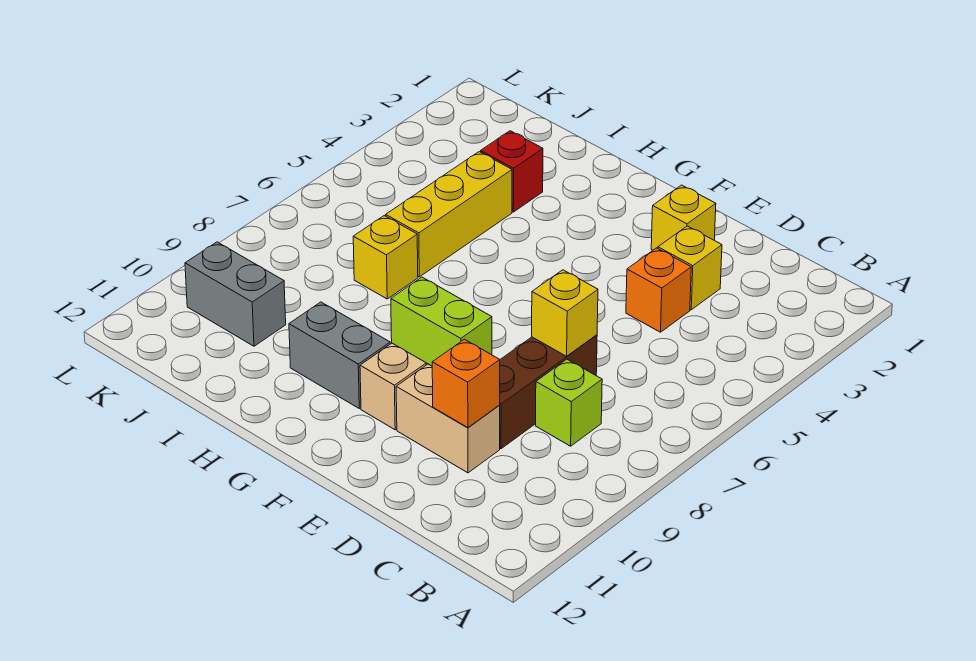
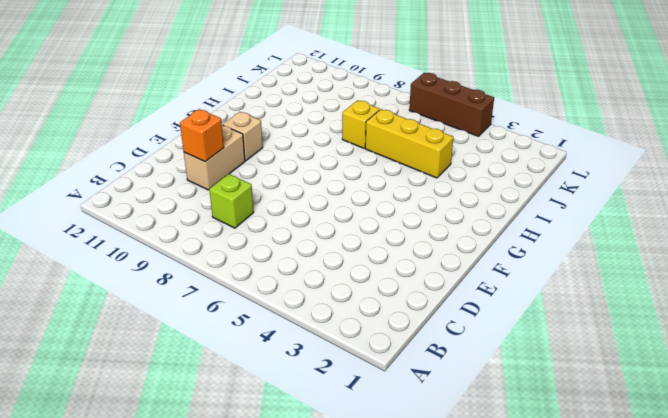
brown 1x3 brick [409,73,494,136] -> brown 1x3 brick moved to [499,335,597,449]
none -> yellow 1x1 brick [658,226,722,310]
none -> orange 1x1 brick [626,248,691,332]
none -> yellow 1x1 brick [651,185,716,250]

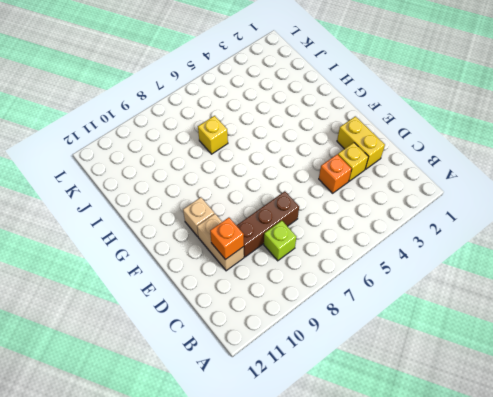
yellow 1x2 brick [337,116,385,169] -> yellow 1x1 brick [651,185,716,250]
none -> lime 1x2 brick [391,277,492,366]
none -> grey 1x2 brick [289,302,390,408]
none -> red 1x1 brick [481,131,543,212]

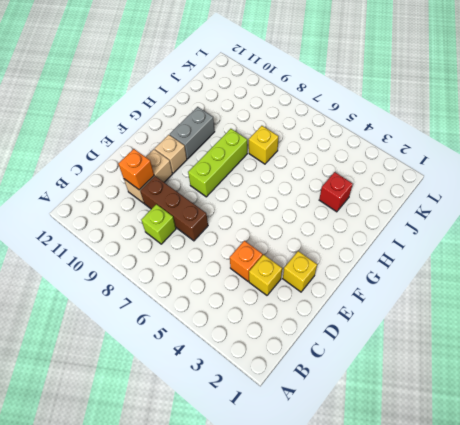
lime 1x3 brick [188,129,247,197] -> lime 1x2 brick [391,277,492,366]
none -> yellow 1x3 brick [386,152,512,277]
none -> grey 1x2 brick [185,242,286,346]
none -> yellow 1x1 brick [532,270,598,356]

